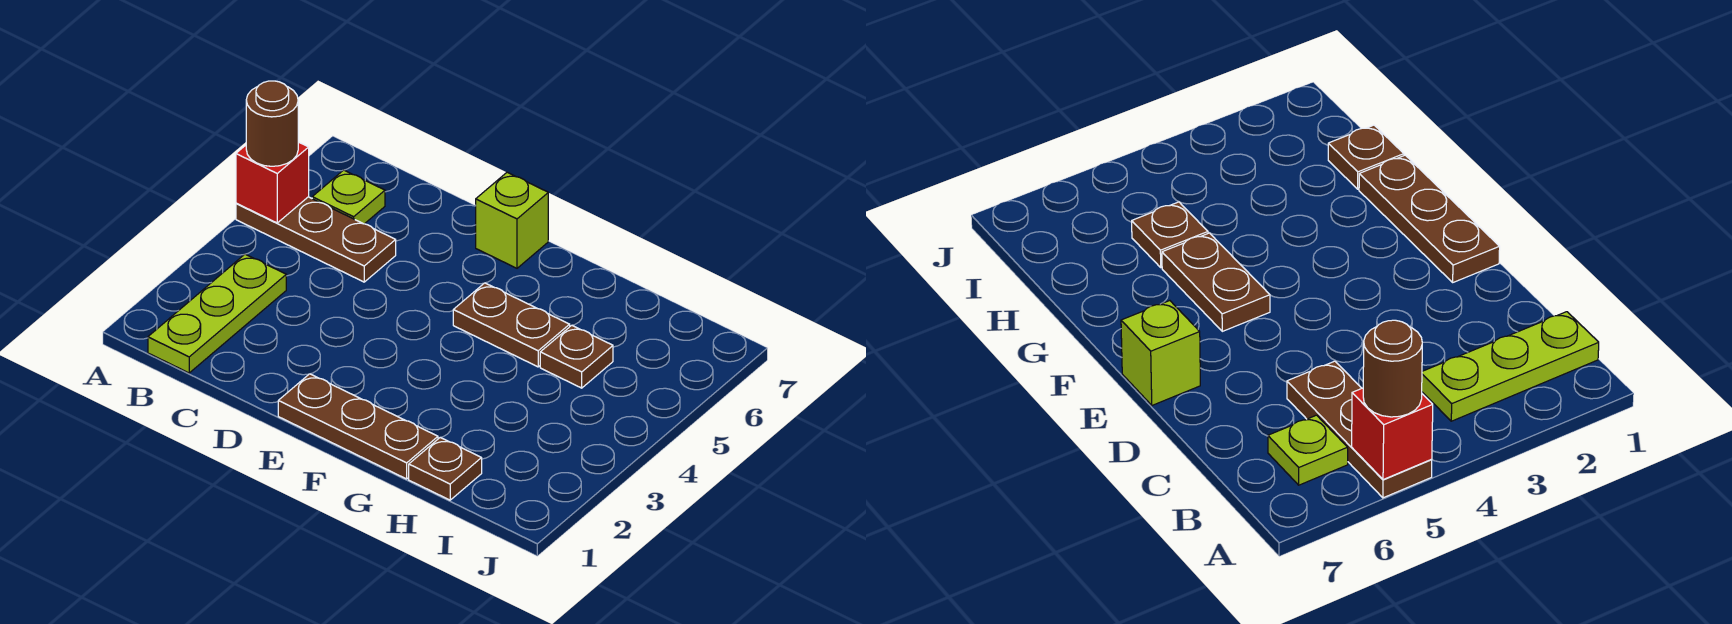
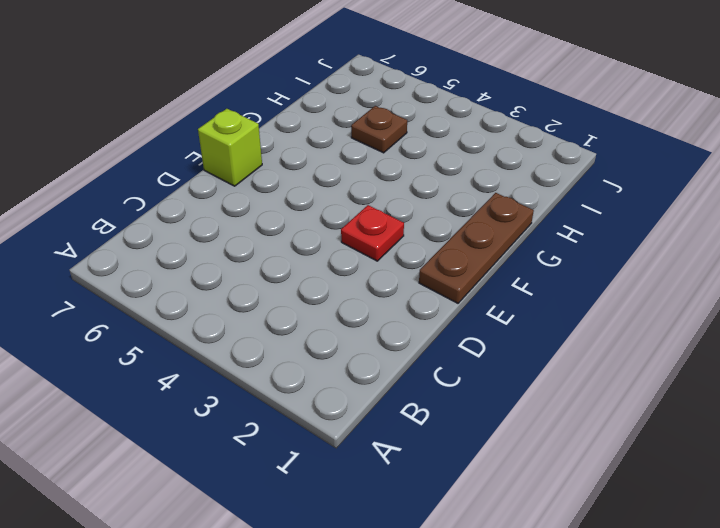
red 1x1 plate [341,205,404,261] -> none
none -> brown 1x3 plate [236,197,396,282]
none -> lime 1x3 plate [148,254,286,373]

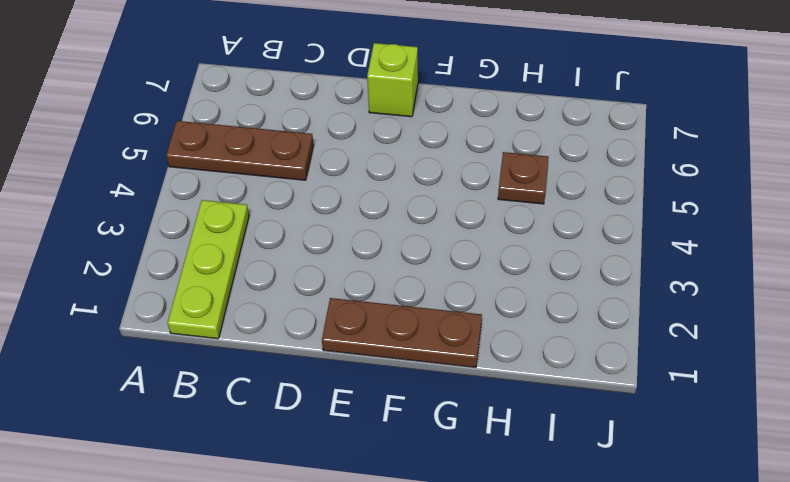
none -> lime 1x1 plate [312,170,385,224]
none -> brown 1x2 plate [453,283,570,367]

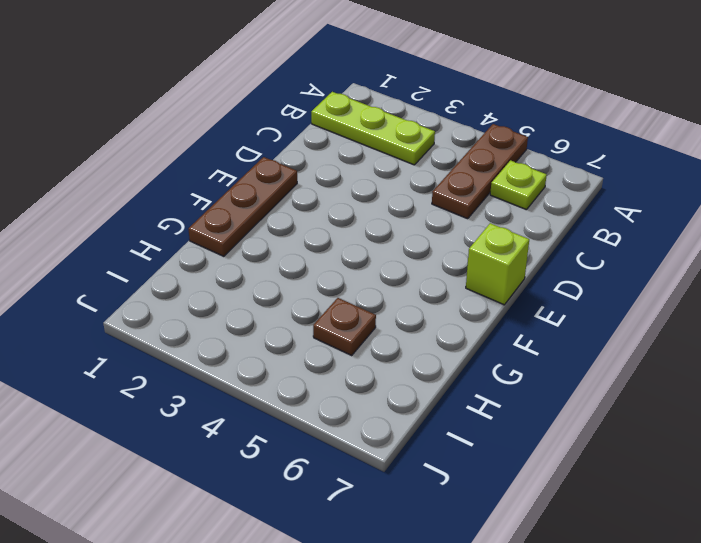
none -> brown 1x2 plate [453,283,570,367]
none -> brown 1x1 plate [409,437,482,500]

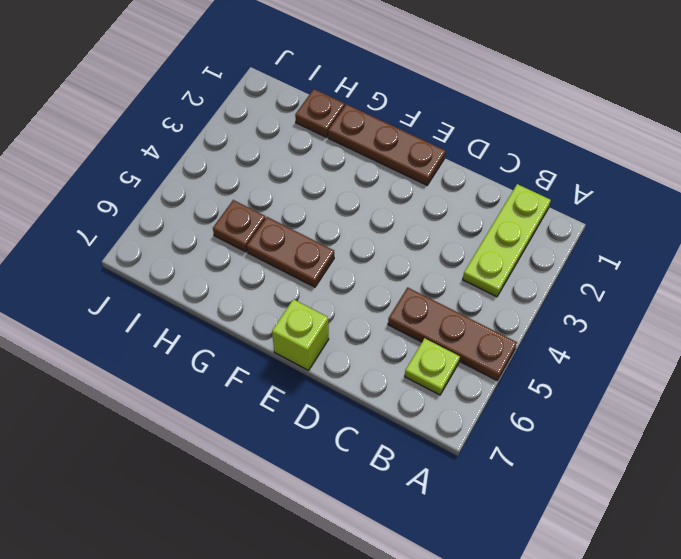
none -> red 1x1 brick [236,142,309,223]
none -> brown 1x1 round brick [246,81,298,166]

